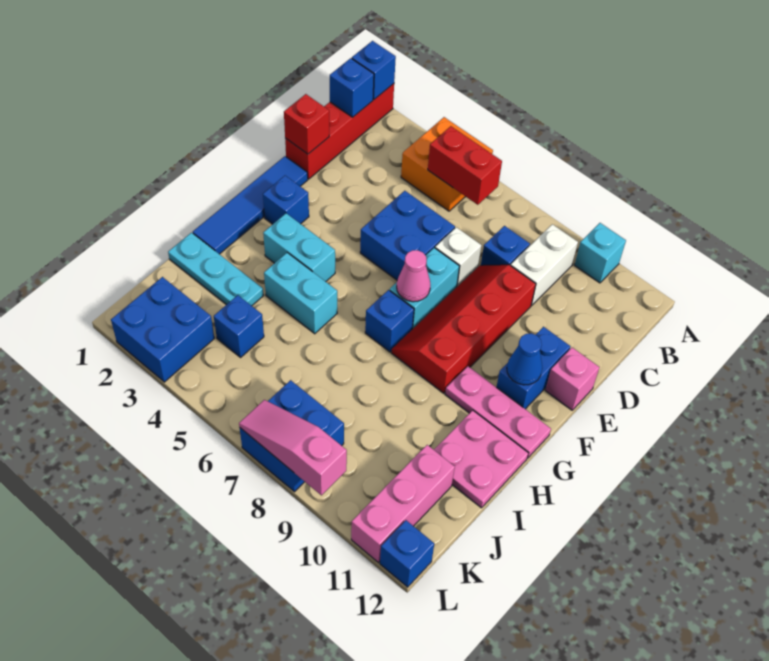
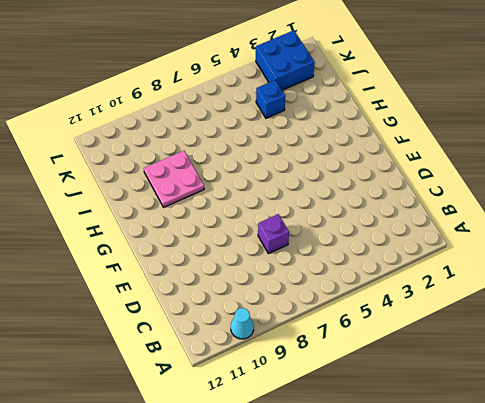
cyan 1x1 cone [231,308,254,339] -> cyan 1x1 brick [575,223,626,283]
purple 1x1 brick [258,214,289,254] -> white 1x1 brick [435,227,482,287]
pink 2x2 plate [144,151,204,207] -> pink 2x2 plate moved to [434,410,528,508]
none -> red 1x4 brick [285,84,394,179]
none -> orange 2x2 brick [401,117,493,211]
none -> white 1x2 brick [511,224,578,305]
none -> blue 1x1 brick [481,226,530,266]

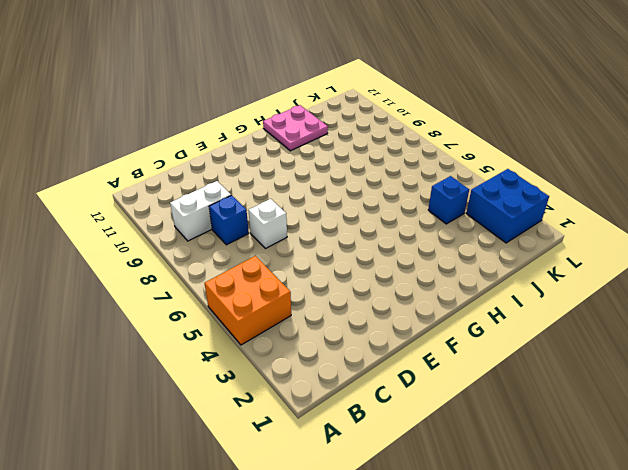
none -> red 1x4 brick [285,84,394,179]
none -> cyan 1x1 brick [575,223,626,283]
none -> blue 2x2 brick [360,191,455,280]
none -> red 2x4 slope [391,265,536,393]

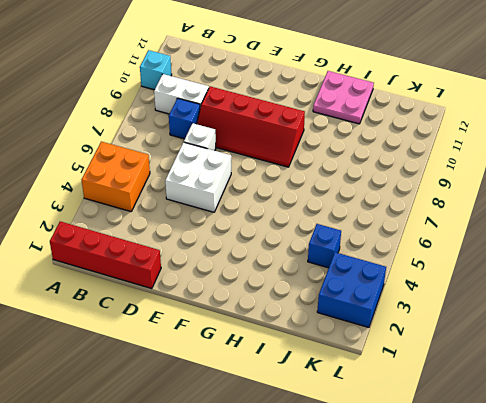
white 2x2 brick [165,142,231,212] -> blue 2x2 brick [360,191,455,280]
none -> blue 1x4 tile [193,156,308,254]
none -> cyan 1x2 brick [390,248,459,329]
none -> blue 1x2 brick [497,327,570,409]
none -> pink 1x1 brick [545,347,599,410]

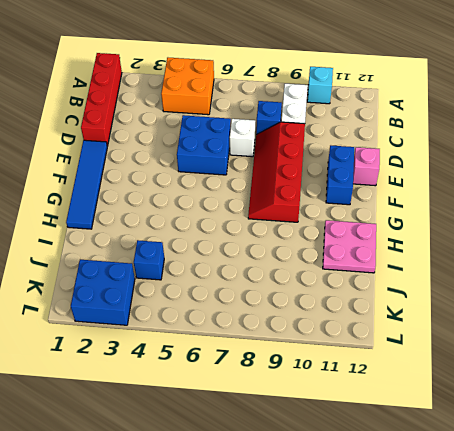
none -> cyan 1x2 brick [390,248,459,329]
none -> blue 1x1 brick [263,176,309,224]
none -> cyan 1x2 brick [263,213,335,282]
none -> blue 1x1 brick [365,290,414,352]

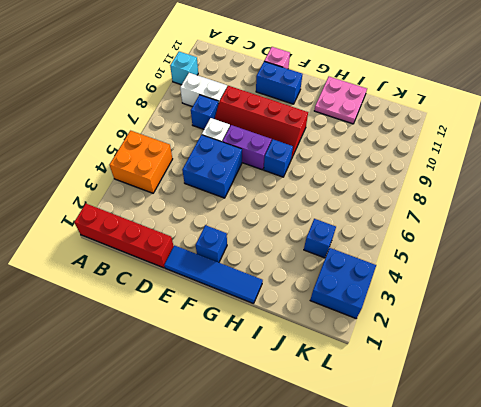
purple 1x2 brick [222,125,272,170] -> cyan 1x2 brick [390,248,459,329]
none -> cyan 1x2 brick [263,213,335,282]
none -> pink 1x3 plate [445,366,551,458]
none -> cyan 1x2 brick [264,253,337,334]
none -> cyan 1x3 plate [168,233,263,306]

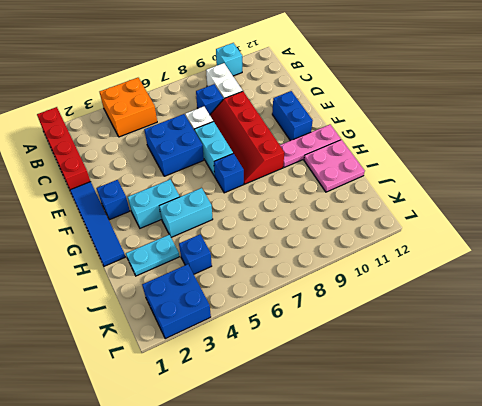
cyan 1x2 plate [126,235,179,276] -> cyan 1x3 plate [168,233,263,306]
none -> pink 1x1 brick [545,347,599,410]
none -> pink 1x3 brick [351,445,455,563]
none -> blue 2x2 brick [240,380,344,492]
none -> blue 1x1 brick [380,520,434,587]

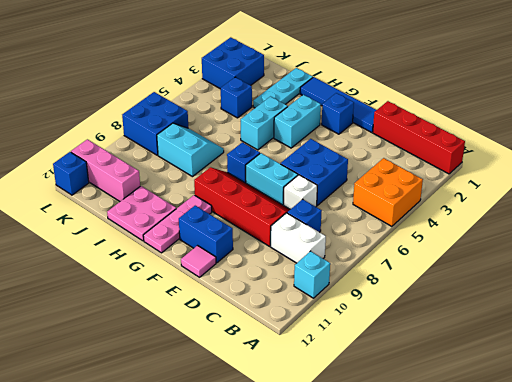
pink 1x1 tile [181,246,216,277] -> pink 1x1 brick [545,347,599,410]
cyan 2x2 slope [157,123,224,177] -> none
none -> blue 1x1 brick [352,41,396,99]
none -> blue 1x1 brick [330,58,374,117]
none -> red 1x2 brick [428,126,502,205]
none -> red 1x1 brick [284,94,329,154]

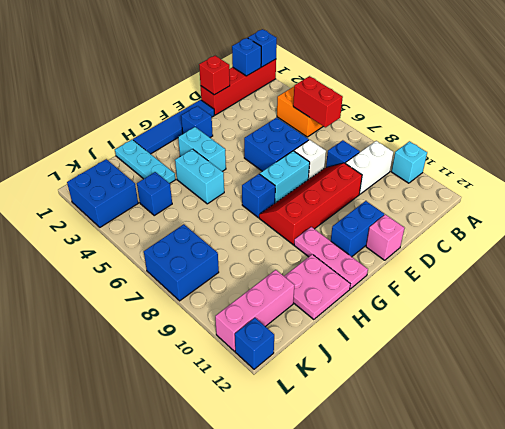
none -> pink 1x1 cone [397,250,430,302]
none -> blue 1x1 cone [507,333,542,385]
none -> pink 1x3 slope [239,400,347,495]

